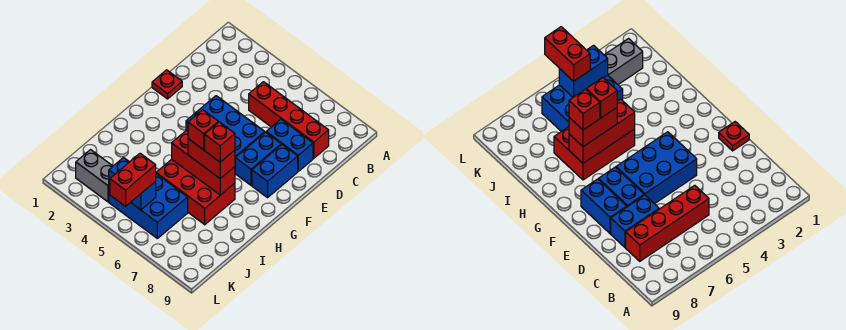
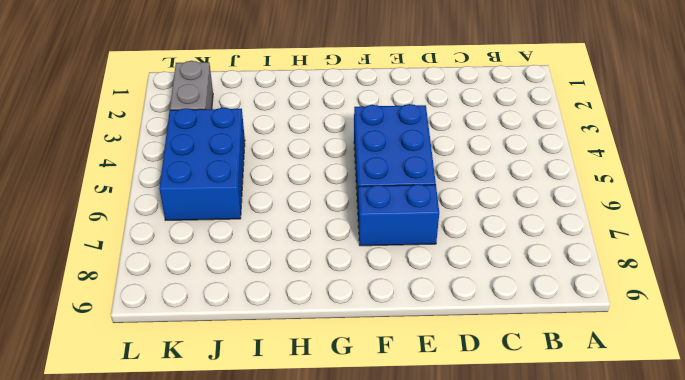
none -> red 1x4 brick [249,82,329,158]
none -> blue 1x2 brick [266,119,313,171]
none -> red 1x1 plate [152,70,182,99]

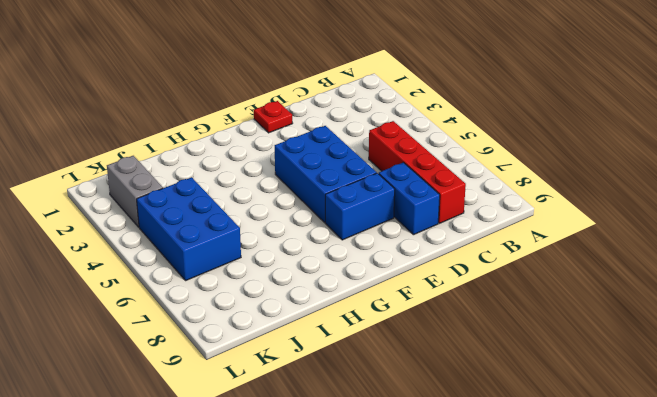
none -> blue 1x2 brick [252,145,298,198]
none -> red 2x3 brick [156,159,235,225]
none -> red 1x3 brick [172,131,235,195]

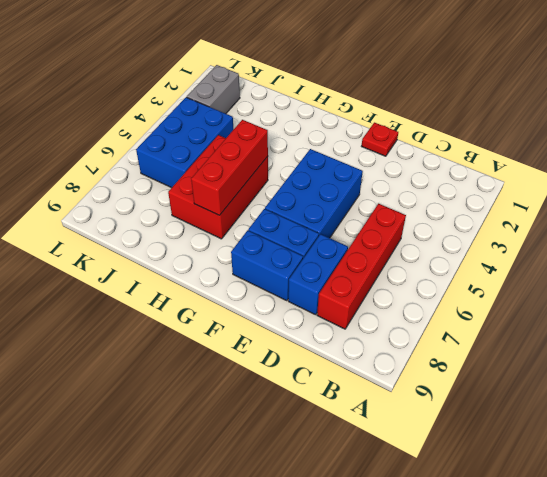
none -> blue 1x2 brick [109,158,156,210]
none -> red 1x2 brick [188,139,235,179]
none -> red 1x2 brick [110,153,156,206]

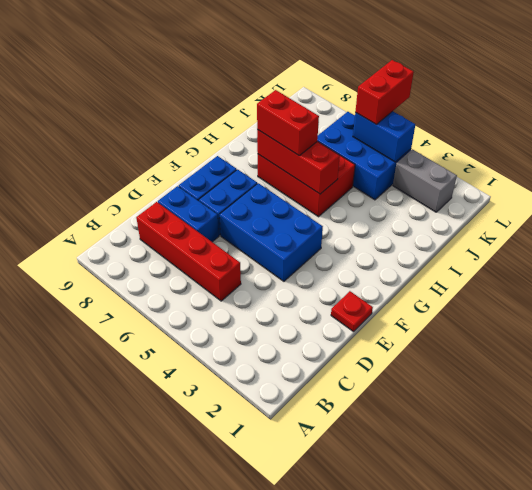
none -> red 1x1 brick [188,110,218,150]
none -> red 1x1 brick [205,122,235,162]

